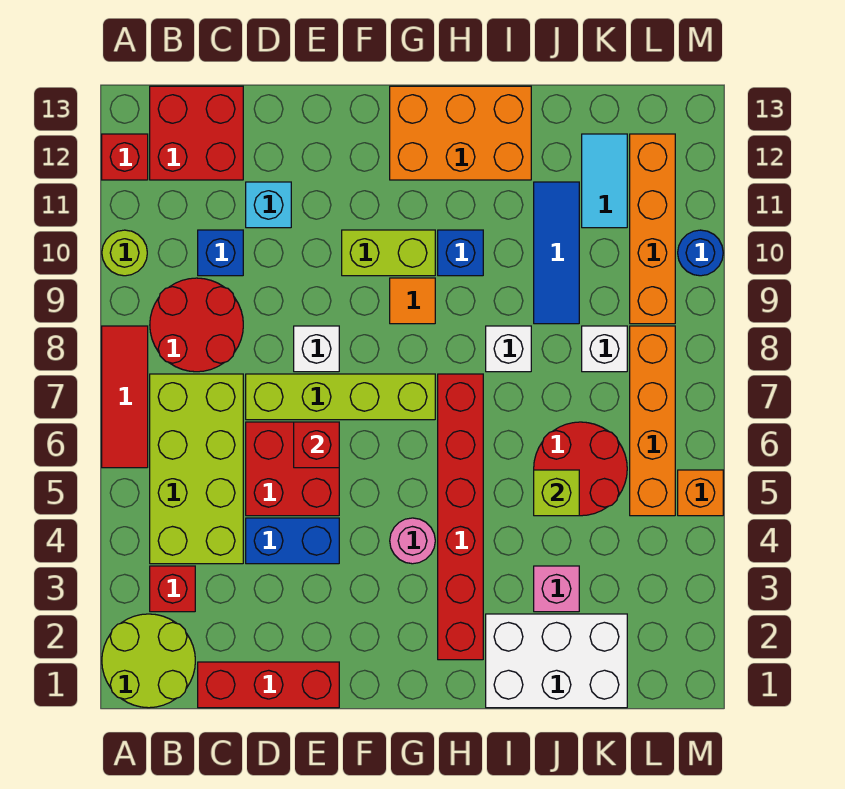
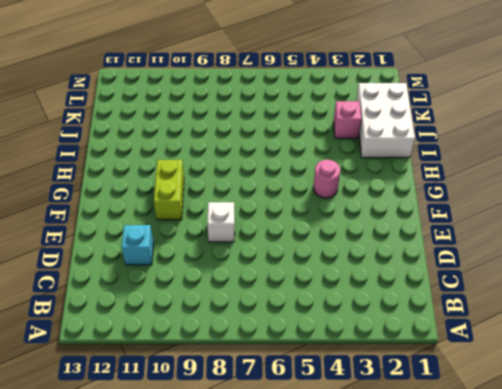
none -> lime 2x2 round brick [102,614,195,708]
none -> red 1x3 tile [102,326,148,468]
none -> lime 1x1 round brick [102,230,147,276]
none -> red 1x1 brick [102,134,148,180]

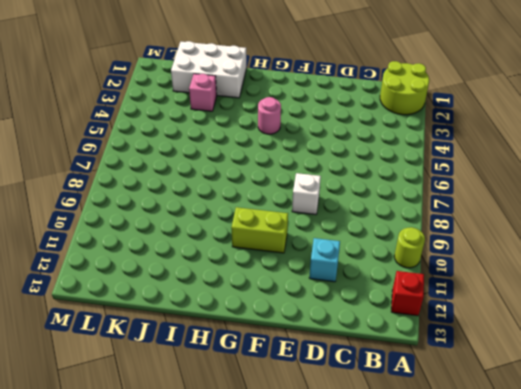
none -> red 1x3 tile [102,326,148,468]
none -> red 1x1 brick [150,566,195,612]
none -> lime 2x4 brick [150,374,243,564]
none -> red 2x2 round brick [150,278,243,372]

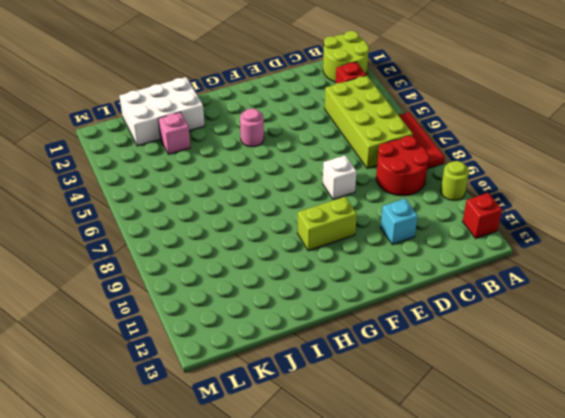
none -> red 2x2 brick [150,86,243,180]
none -> red 1x3 brick [198,662,339,708]
none -> blue 1x1 brick [198,230,243,276]
none -> blue 1x2 brick [246,518,339,564]

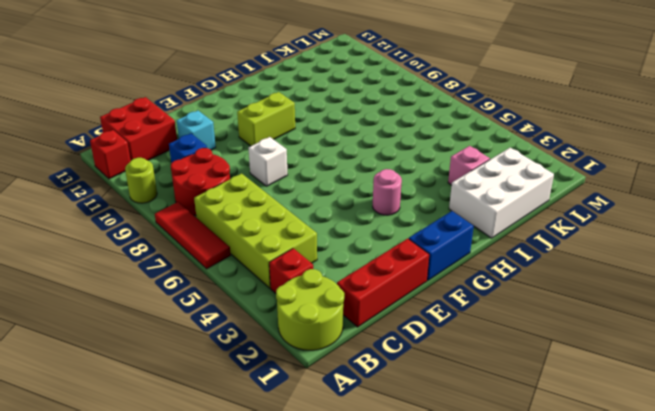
blue 1x2 brick [409,211,474,280] -> blue 1x2 brick moved to [246,518,339,564]
none -> red 2x2 brick [246,422,339,516]
none -> lime 1x4 brick [246,374,435,420]
none -> orange 1x1 tile [390,278,435,324]
none -> orange 2x3 brick [390,86,531,180]

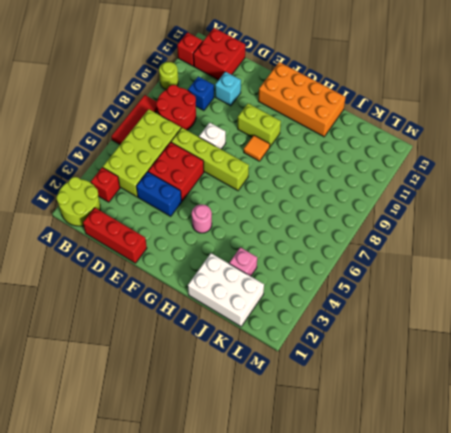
orange 2x4 brick [258,62,346,137] -> orange 2x3 brick [390,86,531,180]
none -> red 1x6 brick [438,374,483,660]
none -> blue 1x1 brick [438,230,483,276]
none -> white 1x1 brick [486,326,531,372]
none -> red 2x2 round brick [534,422,627,516]

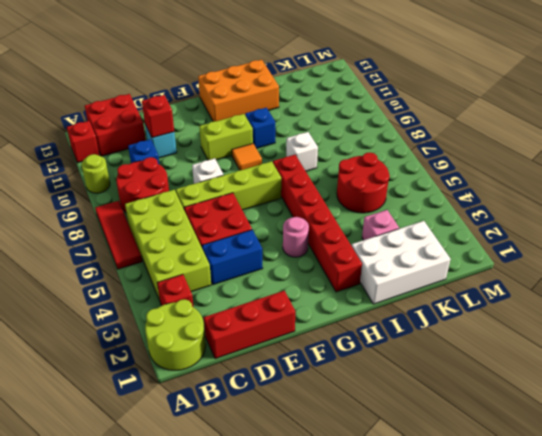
red 1x1 brick [142,95,174,138] -> red 1x1 brick moved to [294,422,339,468]
none -> blue 1x3 tile [534,182,579,324]
none -> white 1x1 brick [582,326,627,372]
none -> cyan 1x2 tile [582,134,627,228]
none -> orange 1x4 brick [630,326,675,516]

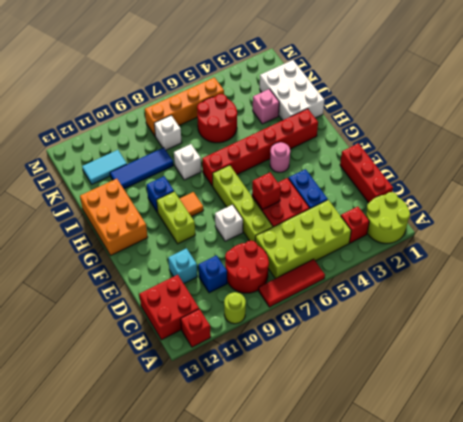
none -> orange 1x4 brick [630,134,675,324]
none -> orange 1x1 brick [678,470,723,516]
none -> blue 1x1 round brick [678,230,723,276]
none -> lime 1x1 brick [534,470,579,516]

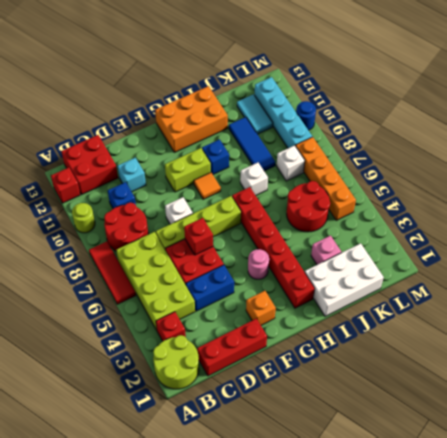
orange 1x1 brick [246,291,276,325] -> orange 1x1 brick moved to [678,470,723,516]
cyan 1x4 brick [255,77,312,148] -> orange 1x4 brick [630,134,675,324]
none -> lime 1x1 brick [534,470,579,516]

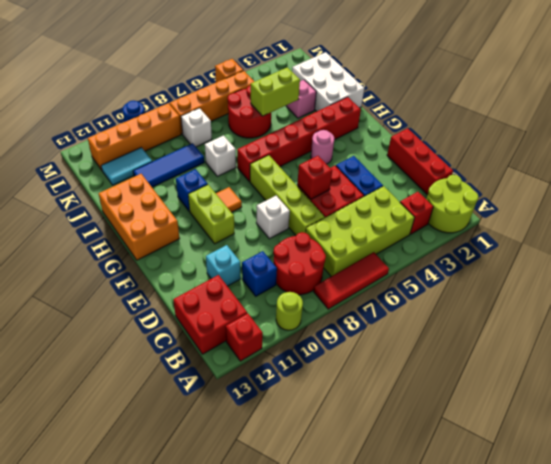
lime 1x2 brick [251,67,300,116] -> lime 1x1 brick [534,470,579,516]

